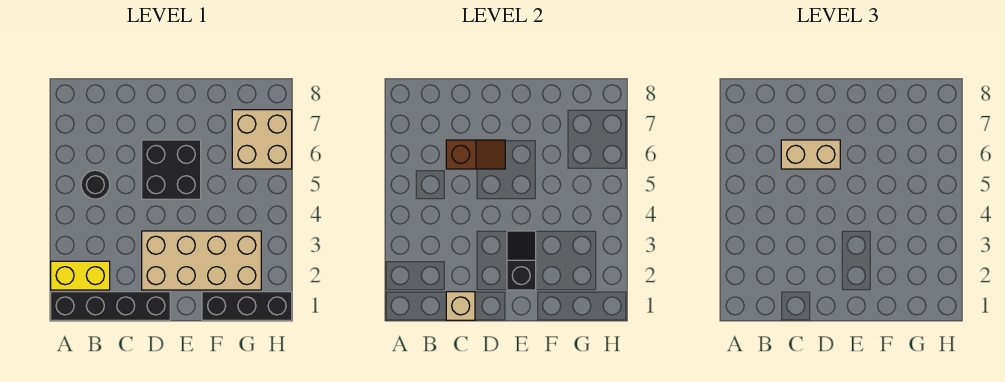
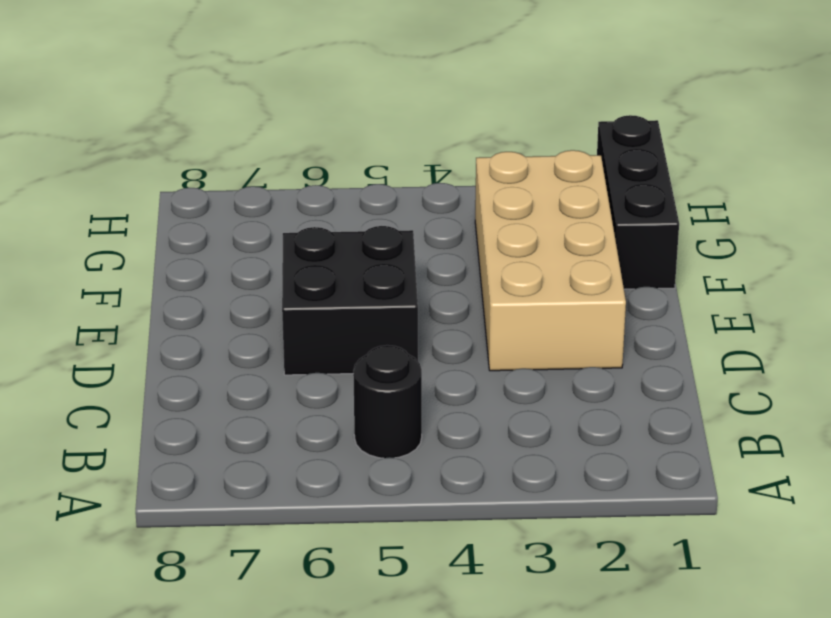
none -> black 1x4 brick [51,292,170,320]
none -> yellow 1x2 brick [51,261,110,290]

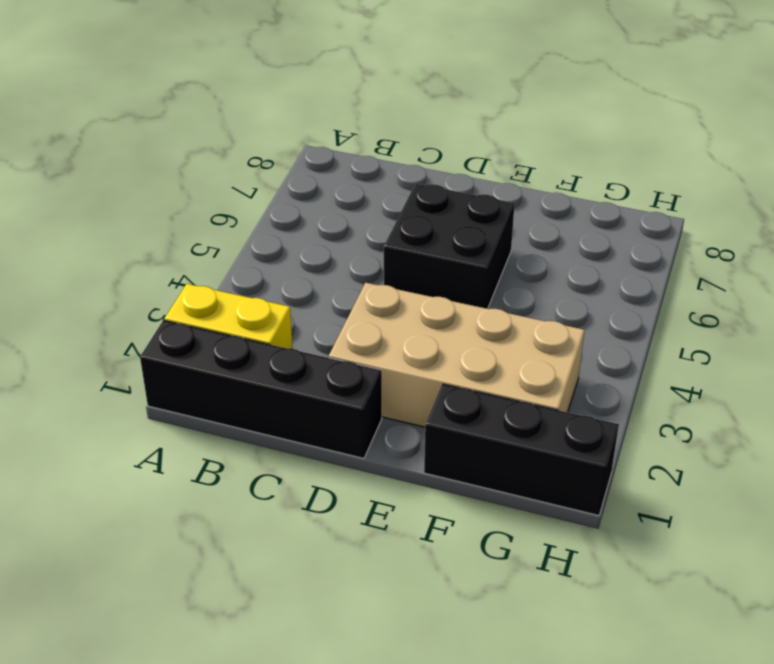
none -> black 1x1 round brick [81,170,110,199]
none -> tan 2x2 brick [232,110,292,169]

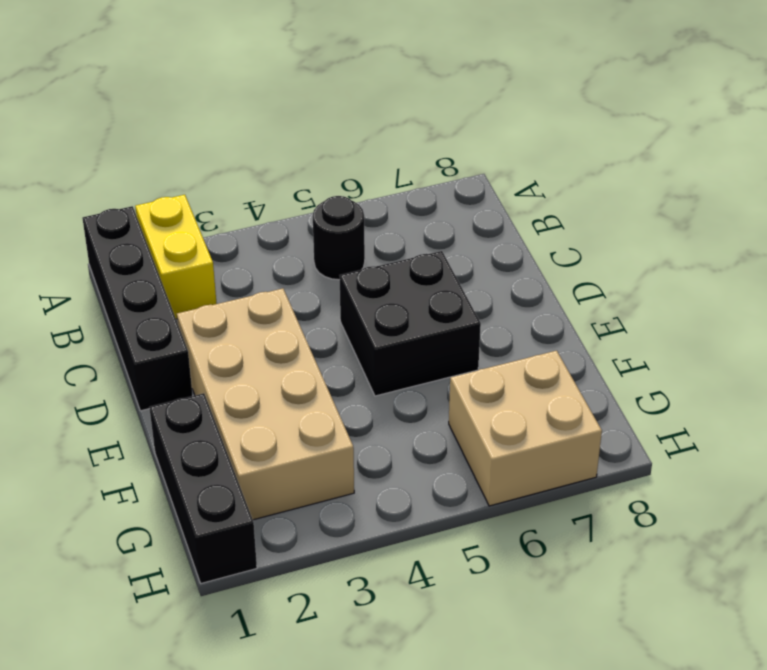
none -> tan 1x1 brick [446,292,475,320]
none -> brown 1x2 slope [446,140,505,169]

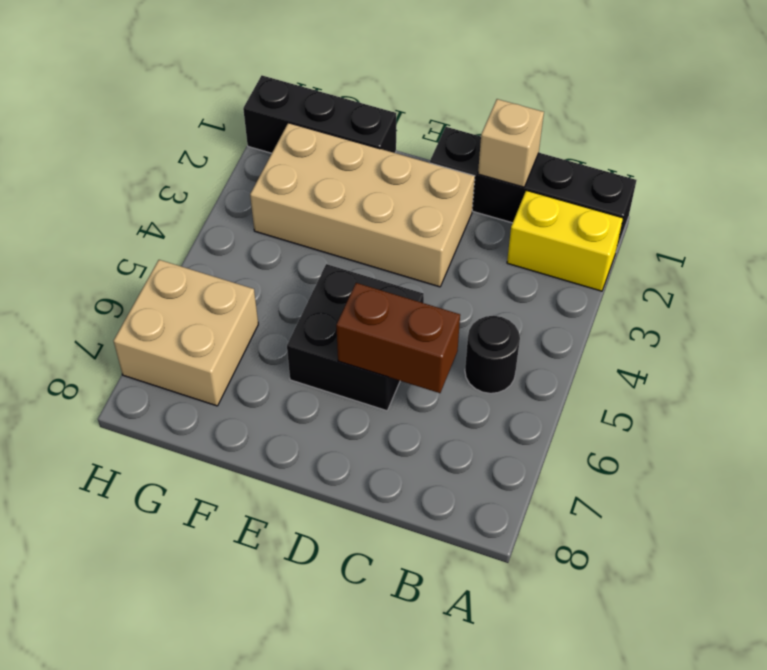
brown 1x2 brick [336,283,460,393] -> brown 1x2 slope [446,140,505,169]
none -> black 1x2 slope [507,231,536,290]
none -> tan 1x2 brick [781,140,840,169]

